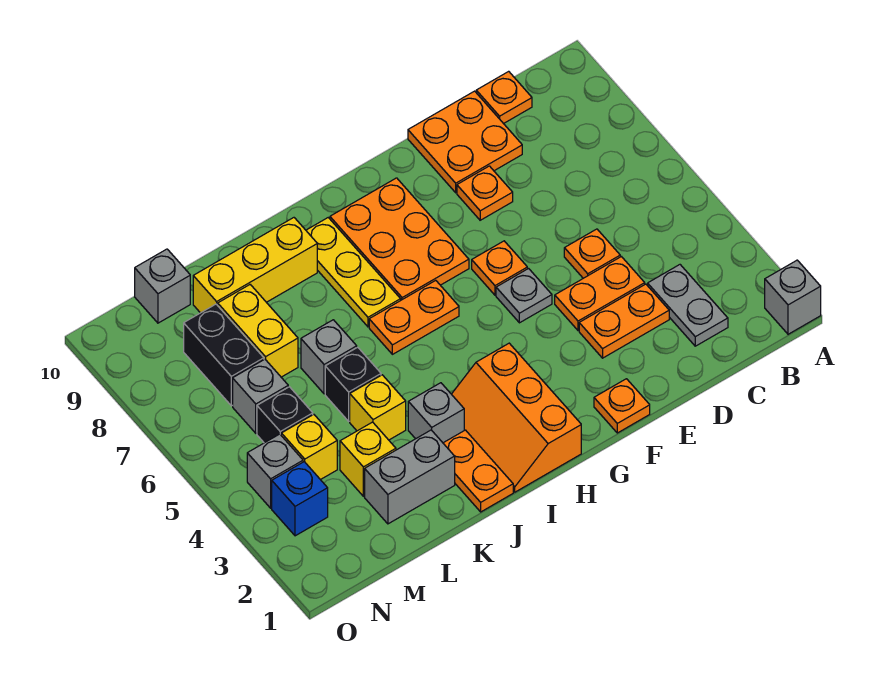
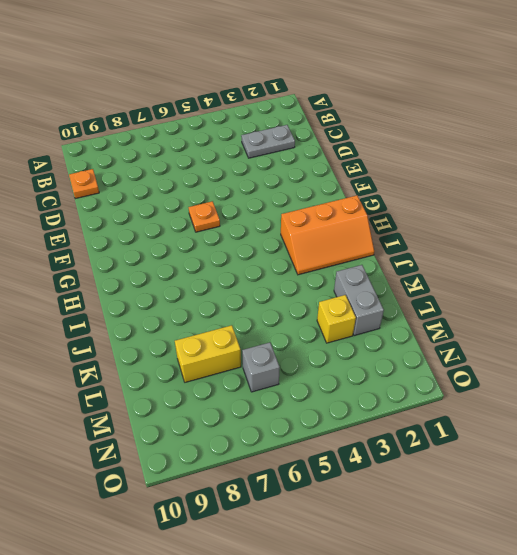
none -> grey 1x1 brick [765,260,821,334]
none -> orange 1x2 plate [579,284,669,358]
none -> orange 1x2 plate [555,257,645,331]
none -> orange 1x1 plate [564,229,620,278]

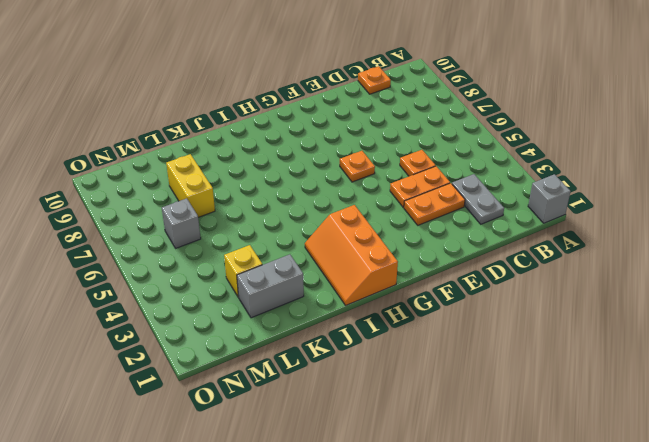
none -> orange 2x2 plate [408,91,522,193]
none -> orange 1x1 plate [457,166,513,220]
none -> orange 1x1 plate [594,379,650,433]
none -> grey 1x1 plate [496,269,552,323]

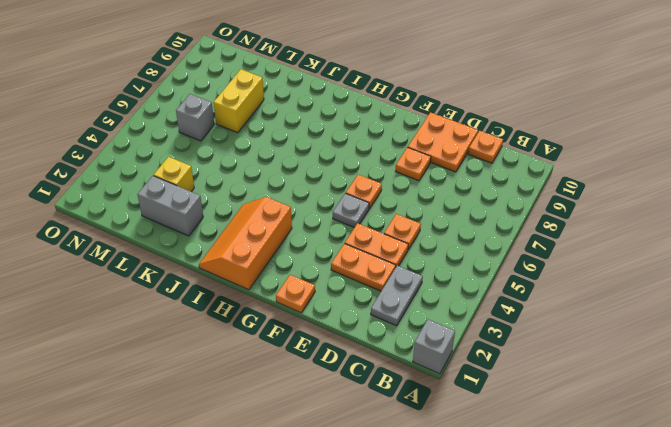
none -> orange 2x3 plate [330,178,469,300]
none -> orange 1x2 plate [369,280,459,354]
none -> yellow 1x3 plate [306,218,401,327]
none -> orange 1x2 plate [443,430,513,512]

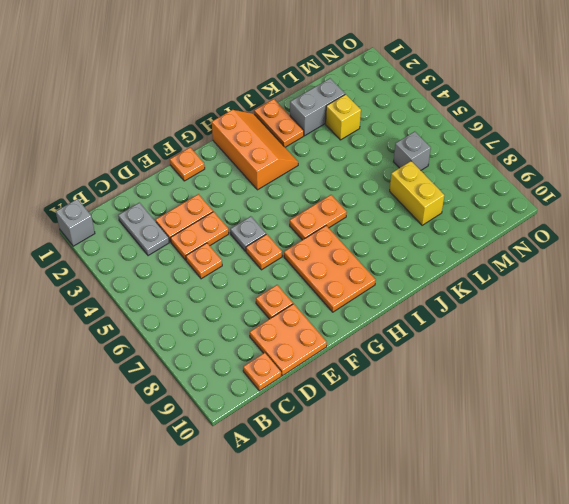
none -> yellow 1x3 plate [306,218,401,327]
none -> grey 1x1 brick [408,383,464,443]
none -> yellow 1x3 brick [193,218,317,313]
none -> yellow 1x1 brick [350,375,406,440]

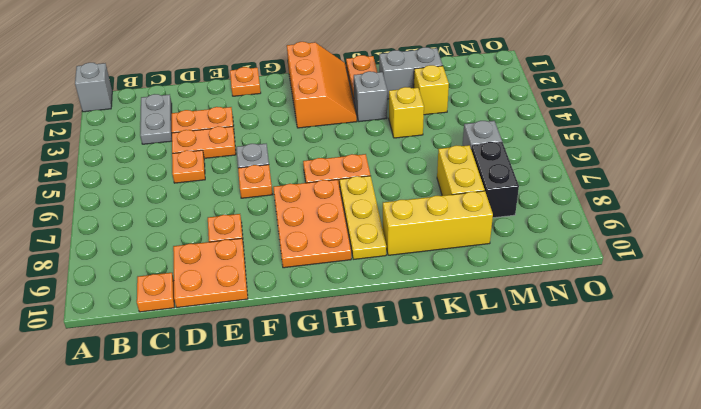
none -> black 1x1 brick [325,347,381,421]
none -> grey 1x1 brick [301,320,357,394]
none -> yellow 1x1 brick [281,414,337,480]
none -> black 1x1 brick [257,387,313,443]

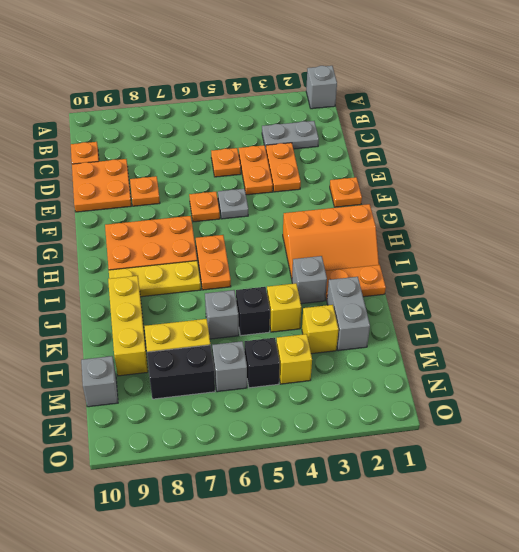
none -> blue 1x1 brick [272,462,328,536]
none -> grey 1x1 brick [247,434,303,508]

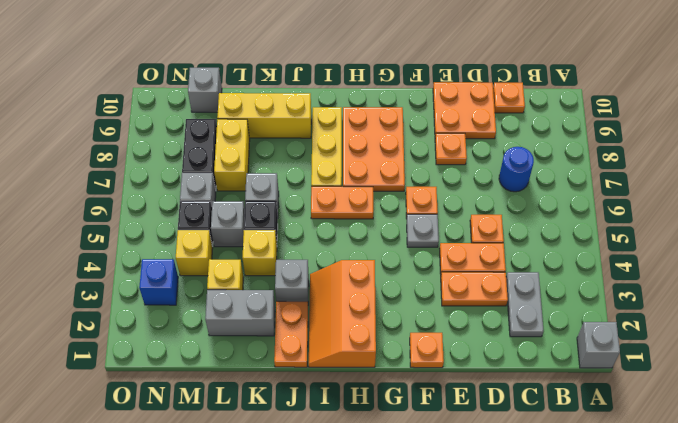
blue 1x1 round brick [499,147,534,192] -> none
grey 1x1 brick [211,201,245,247] -> grey 1x1 brick moved to [247,434,303,508]

